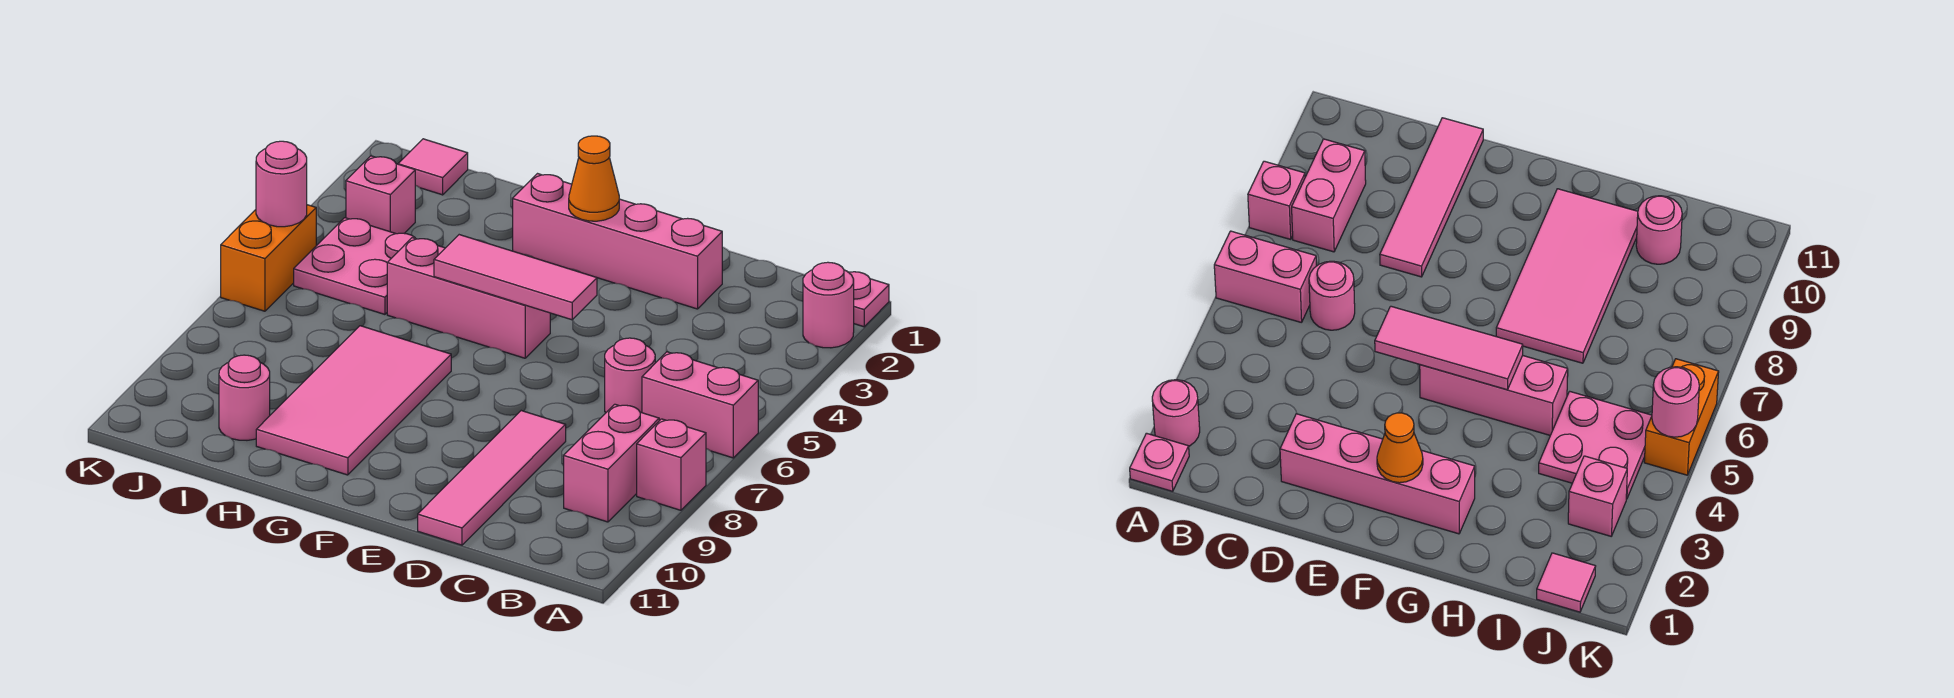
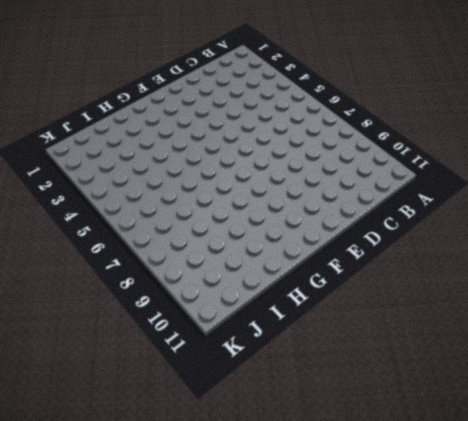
none -> pink 1x1 plate [849,272,889,327]
none -> pink 1x1 round brick [803,262,854,348]
none -> pink 1x2 brick [642,352,758,458]

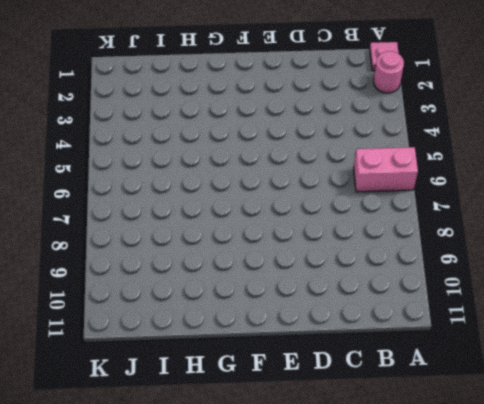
none -> pink 1x1 brick [637,419,706,510]
none -> pink 1x2 brick [564,404,659,522]
none -> pink 1x1 round brick [605,338,655,413]

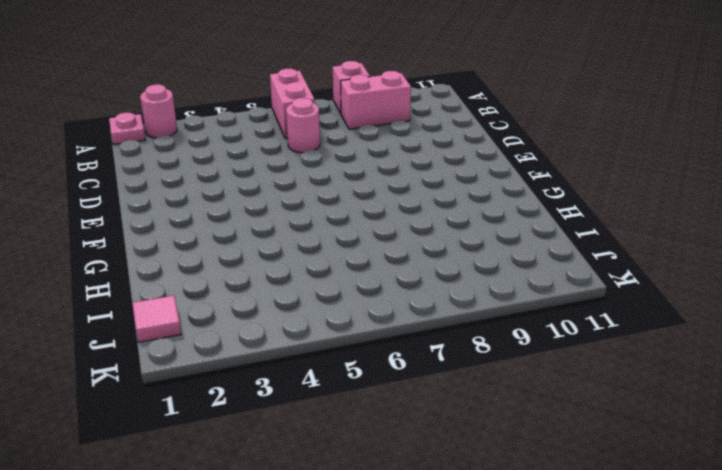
none -> pink 1x4 brick [513,174,722,309]
none -> pink 1x4 tile [418,411,566,545]
none -> pink 1x3 brick [387,238,550,358]

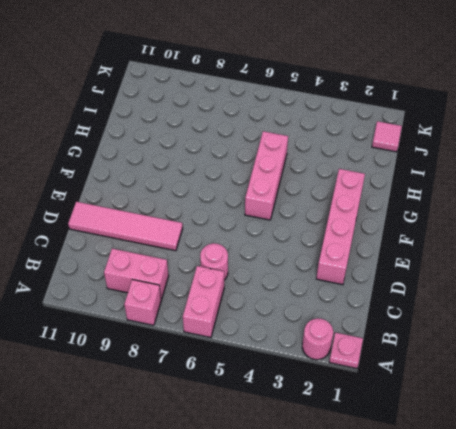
none -> pink 2x4 tile [256,326,451,475]
none -> pink 2x2 plate [294,218,415,314]
none -> pink 1x1 round brick [219,355,270,440]

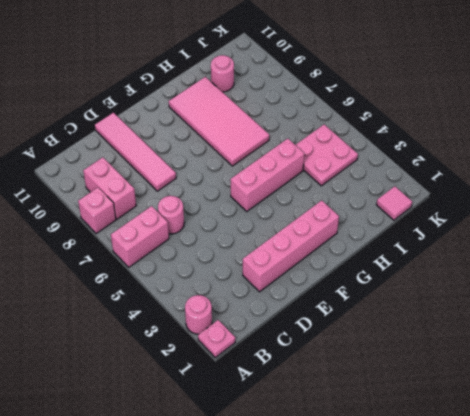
none -> pink 1x1 brick [346,156,415,234]
none -> orange 1x2 brick [221,205,316,311]
none -> pink 1x3 tile [434,235,597,320]

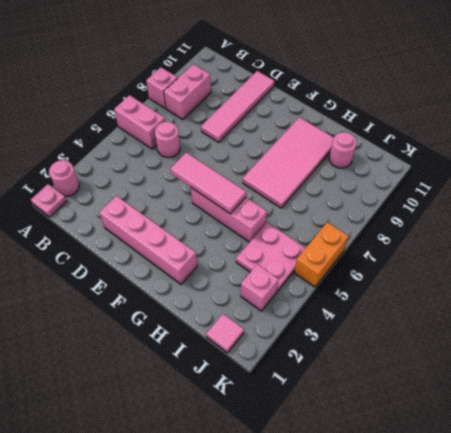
none -> orange 1x1 cone [569,136,619,221]
none -> pink 1x1 round brick [256,141,307,227]

